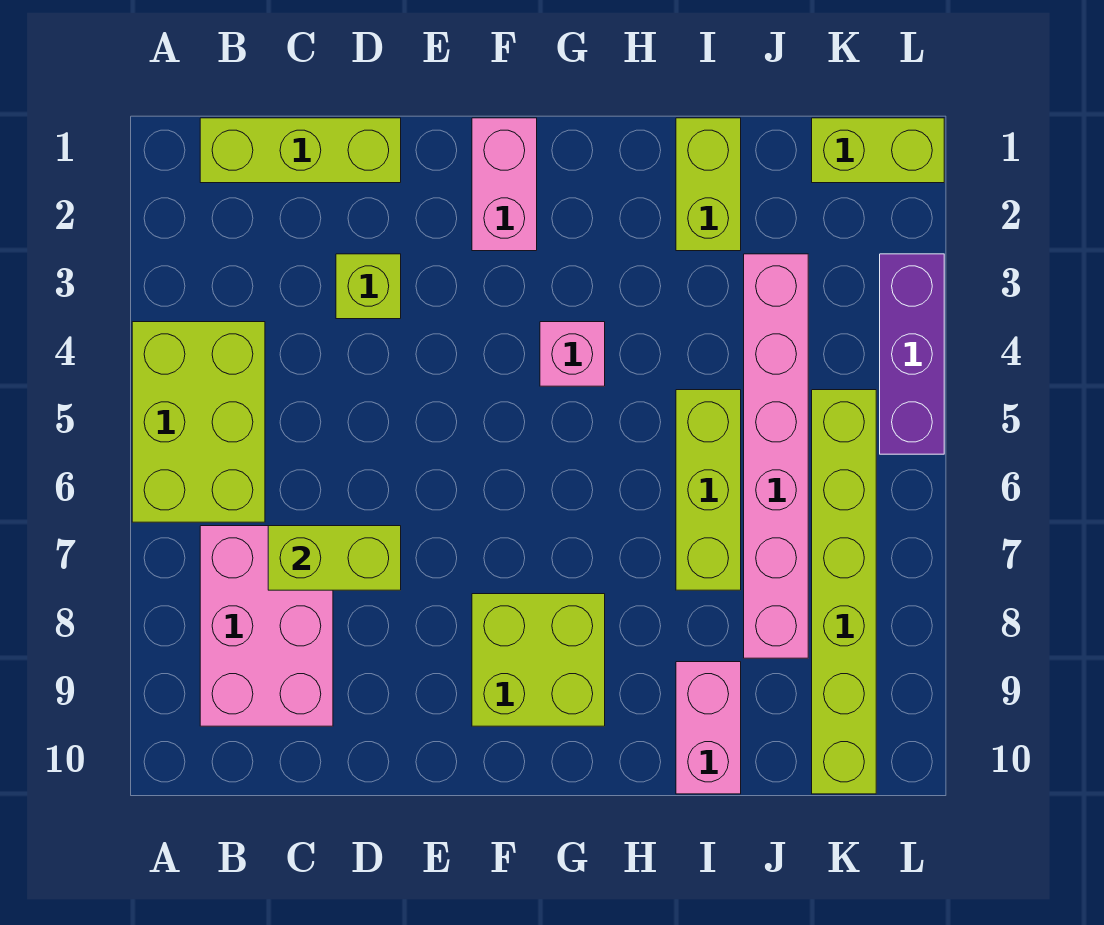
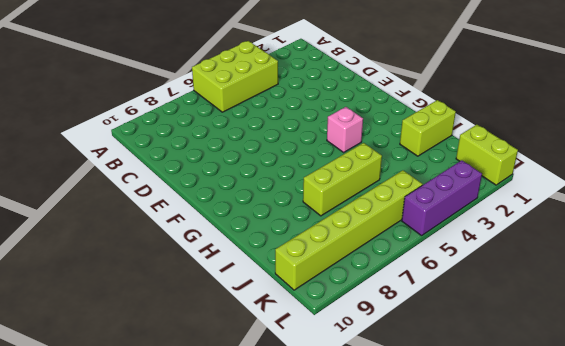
none -> lime 1x3 brick [200,118,401,183]
none -> pink 2x3 brick [200,526,333,726]
none -> lime 1x1 brick [336,254,401,319]

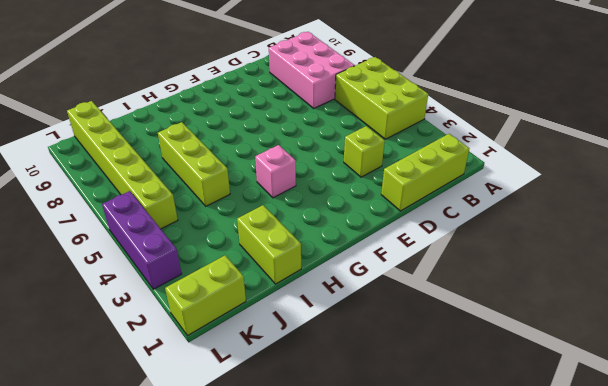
none -> pink 1x2 brick [472,118,537,251]
none -> lime 2x2 brick [472,594,605,726]
none -> pink 1x2 brick [676,662,741,794]

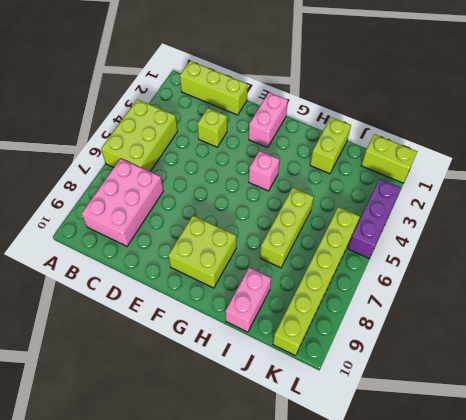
none -> pink 1x6 brick [744,254,808,658]
none -> lime 1x2 brick [268,526,401,590]

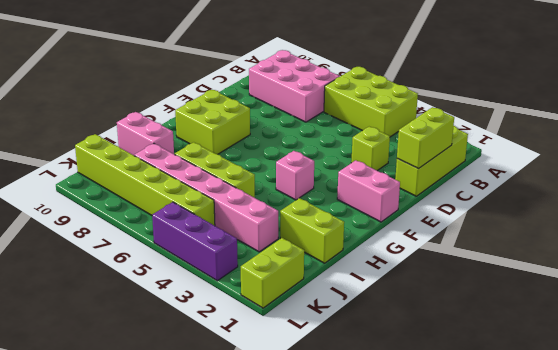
lime 1x2 brick [397,107,454,169] -> lime 1x2 brick moved to [268,526,401,590]

